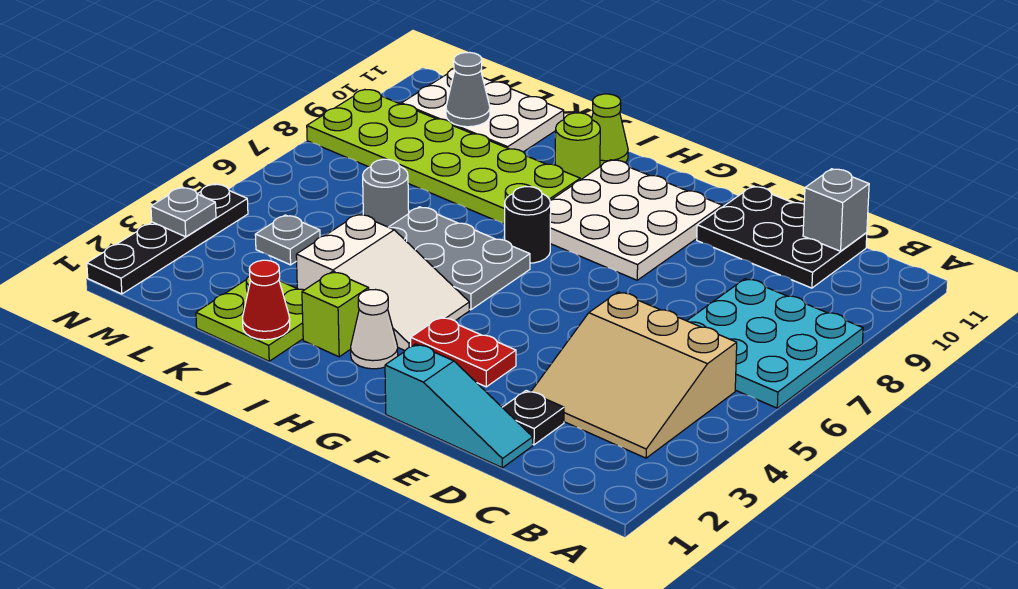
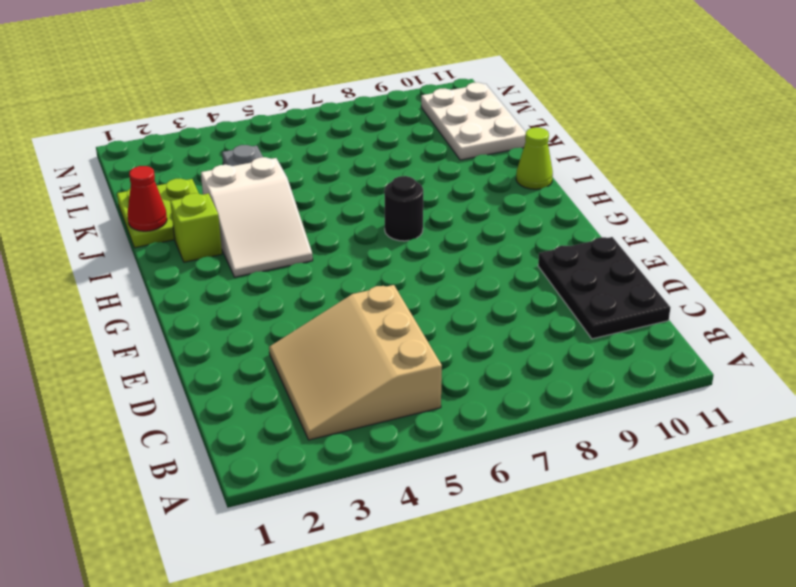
none -> cyan 3x3 plate [687,279,863,408]
none -> cyan 1x3 slope [385,344,533,468]
none -> black 1x1 plate [502,391,564,445]

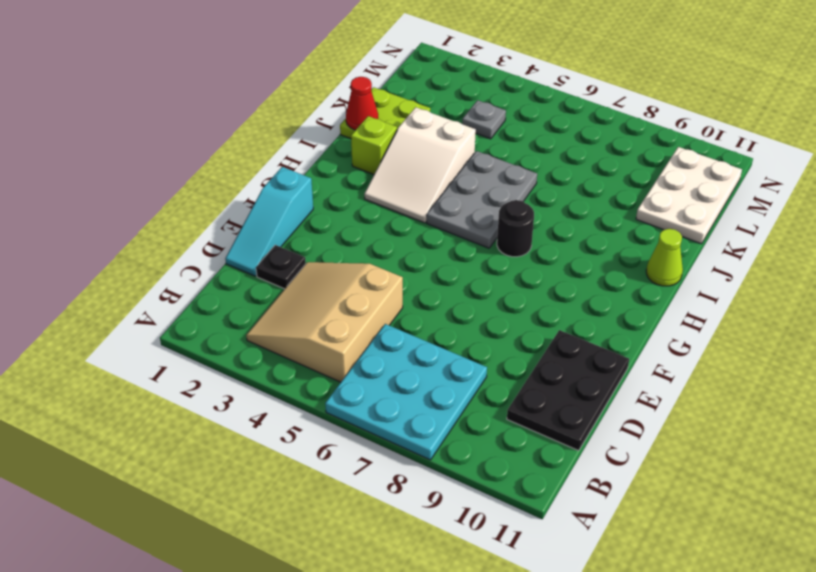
none -> red 1x2 plate [411,317,516,387]
none -> white 3x3 plate [550,160,722,280]
none -> white 1x1 cone [351,290,398,369]

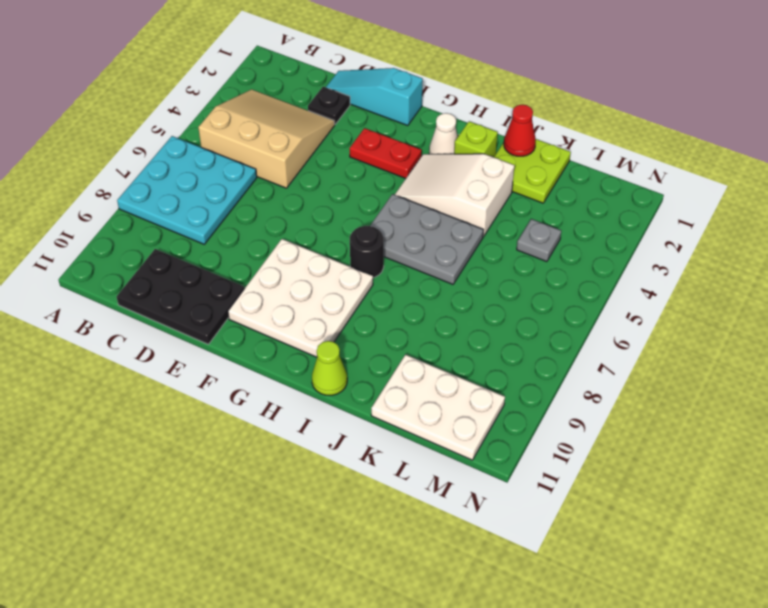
none -> lime 2x6 plate [307,90,580,224]
none -> lime 1x1 round brick [555,113,600,180]
none -> grey 1x1 round brick [363,159,409,227]

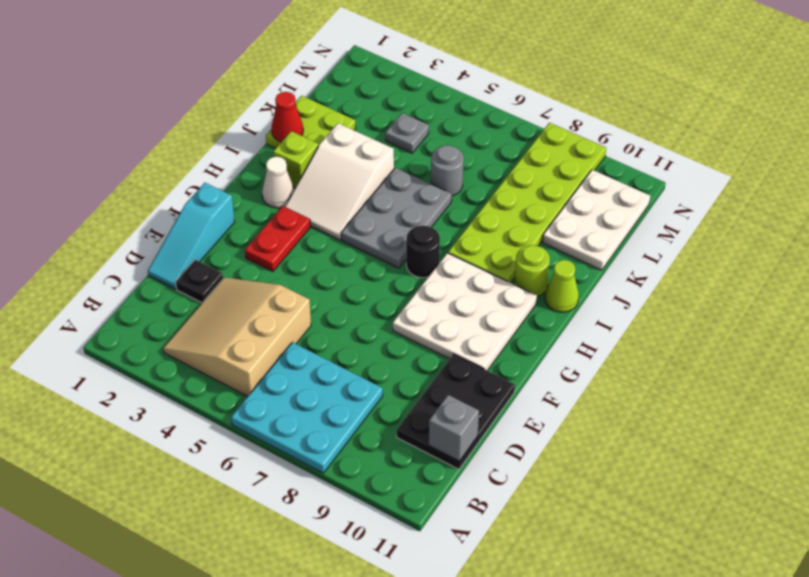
none -> black 1x4 plate [87,184,248,294]
none -> grey 1x1 cone [446,52,490,127]
none -> grey 1x1 plate [151,187,216,237]

